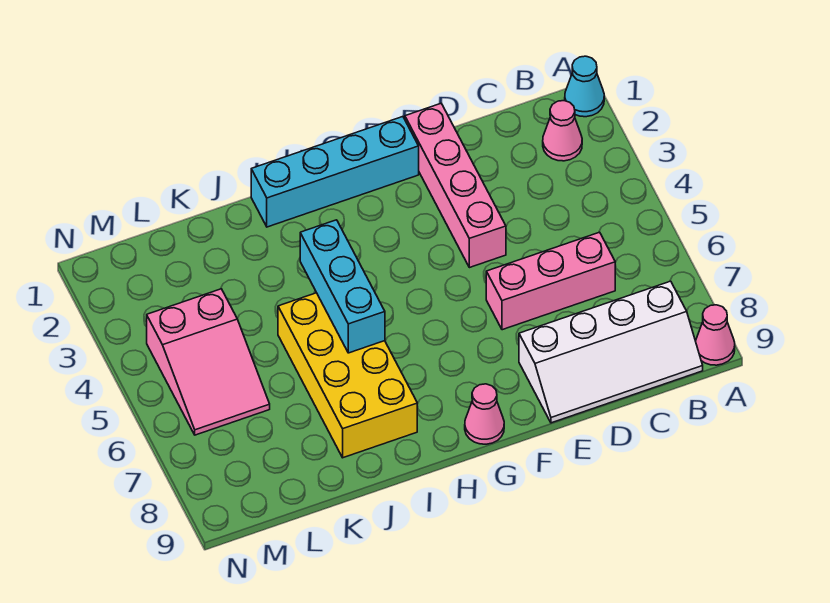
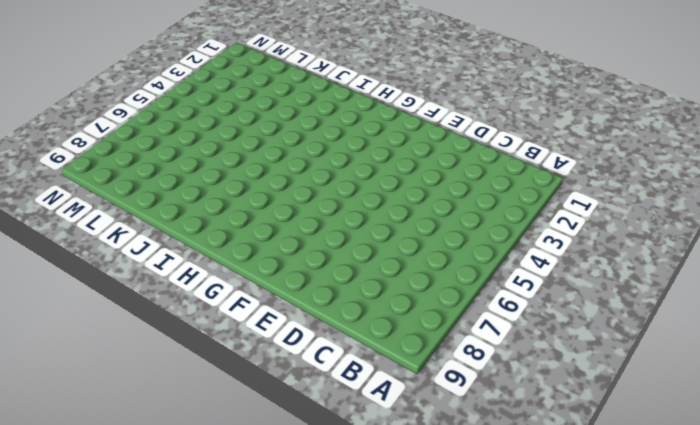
none -> cyan 1x1 cone [565,56,604,117]
none -> pink 1x1 cone [696,305,735,365]

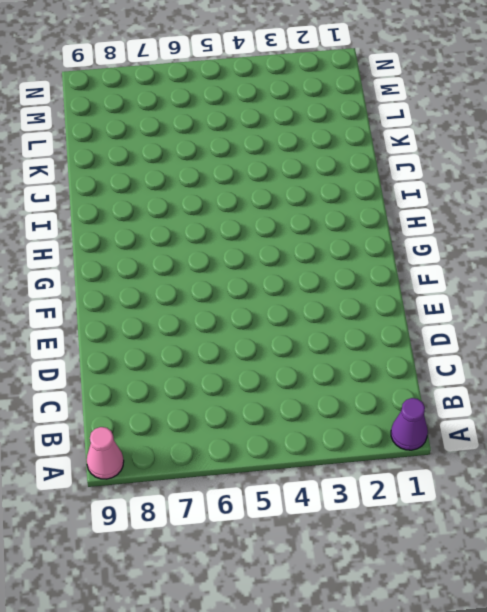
purple 1x1 cone [391,398,428,450] -> cyan 1x1 cone [565,56,604,117]
none -> pink 1x1 cone [543,101,582,161]
none -> white 2x4 slope [519,281,703,423]

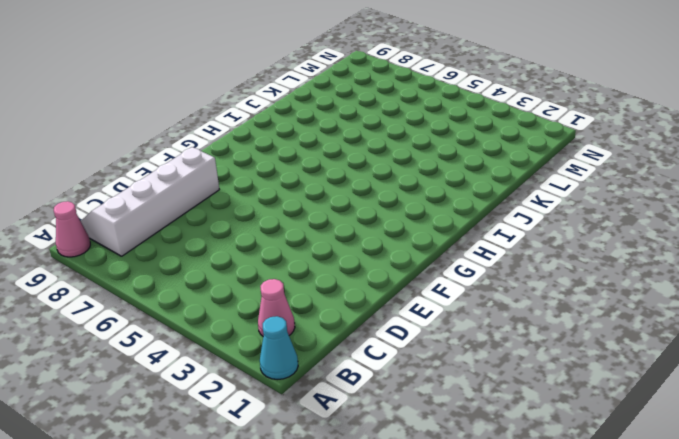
none -> pink 1x3 brick [486,232,615,330]
none -> pink 1x4 brick [405,104,506,268]

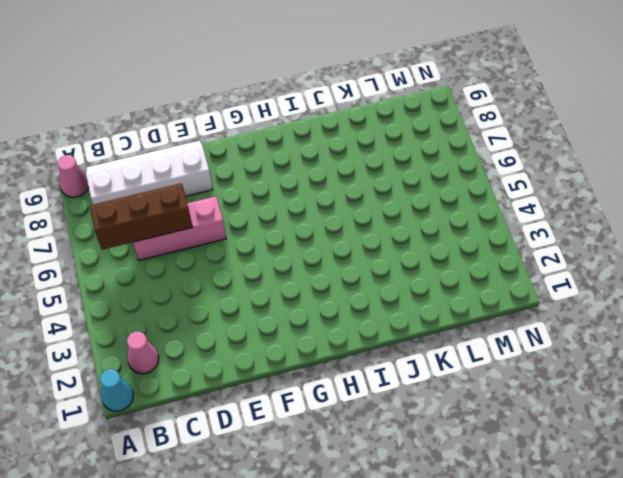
brown 1x3 brick [90,183,193,250] -> none
none -> pink 1x4 brick [405,104,506,268]
none -> cyan 1x4 brick [251,117,419,227]

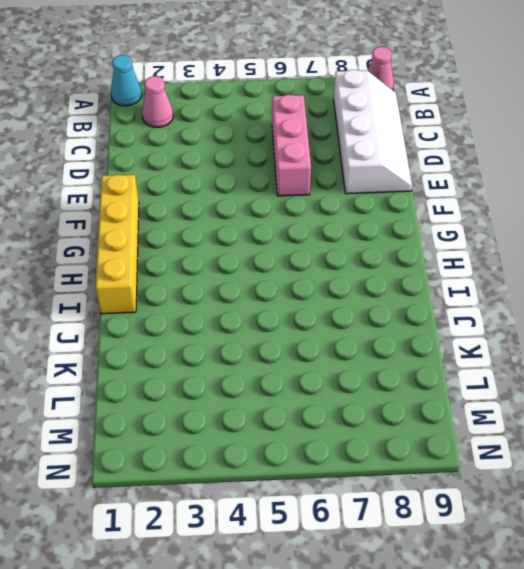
yellow 1x4 brick [95,175,139,314] -> cyan 1x4 brick [251,117,419,227]
none -> pink 1x4 brick [405,104,506,268]
none -> pink 1x1 cone [465,384,504,444]

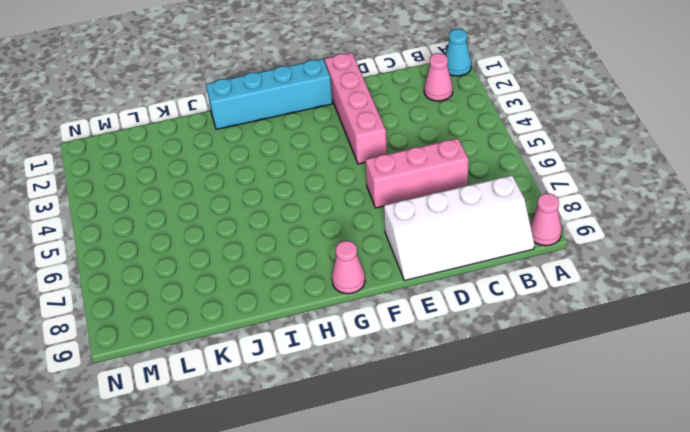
none -> yellow 2x4 brick [278,293,417,458]
none -> pink 2x3 slope [147,289,270,435]

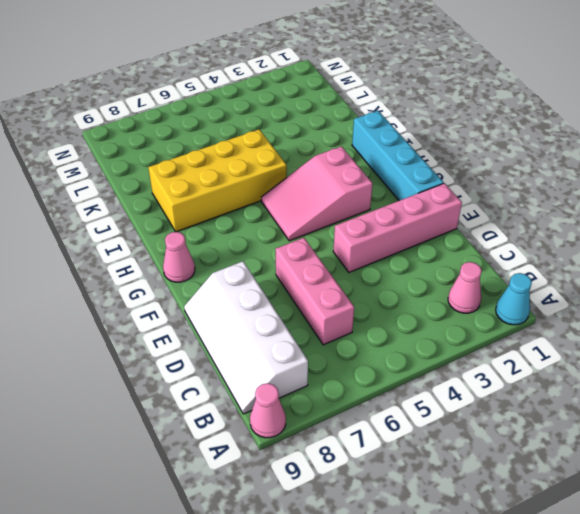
pink 2x3 slope [261,146,373,241] -> pink 2x3 slope moved to [147,289,270,435]
none -> cyan 1x3 brick [300,220,385,353]

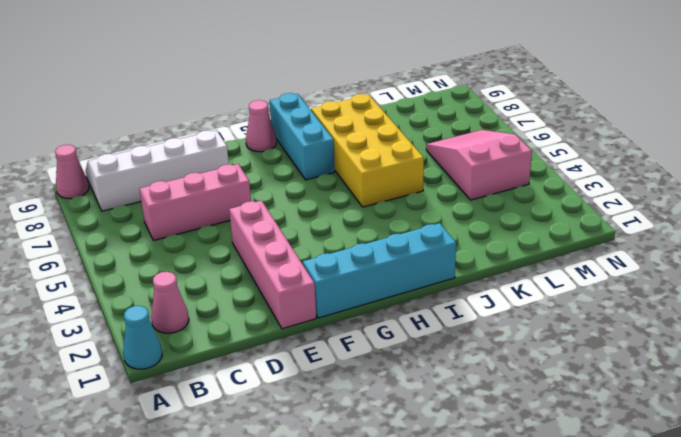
cyan 1x3 brick [270,93,335,180] -> cyan 1x3 brick moved to [300,220,385,353]

